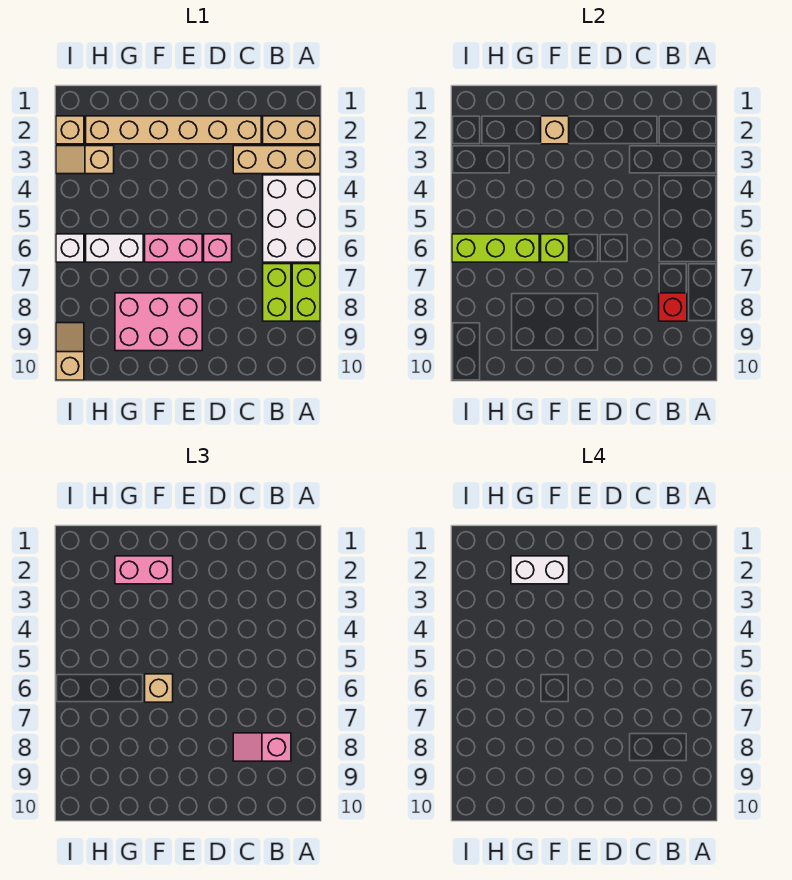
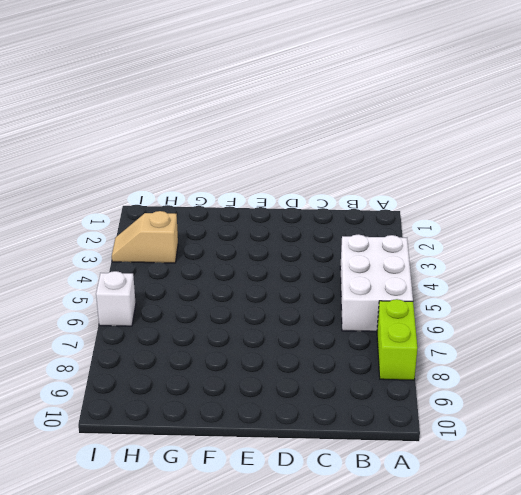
none -> tan 1x2 brick [263,116,320,144]
none -> tan 1x3 brick [233,146,320,174]
none -> lime 1x2 brick [263,264,291,321]

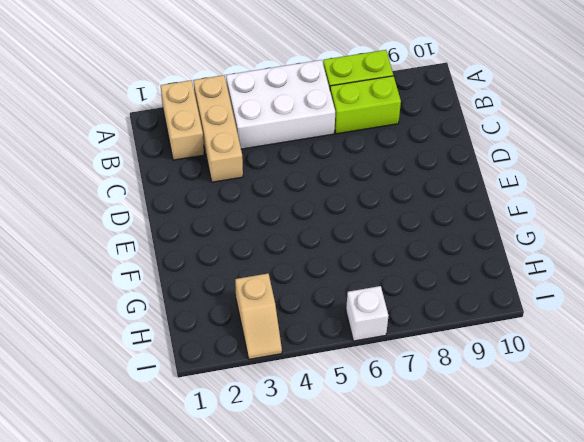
none -> tan 1x6 brick [86,116,261,144]
none -> pink 1x1 brick [204,234,232,262]
none -> pink 1x2 brick [145,234,202,262]

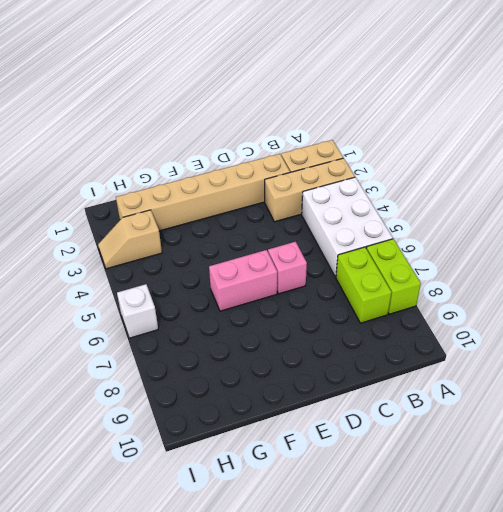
none -> pink 2x3 brick [115,293,202,351]
none -> white 1x2 brick [86,234,143,262]
none -> tan 1x1 brick [56,116,84,144]

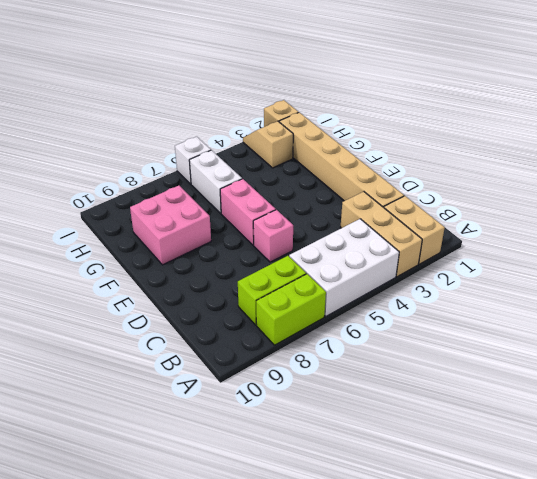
pink 2x2 brick [130,185,211,265] -> pink 2x3 brick [115,293,202,351]
none -> tan 1x2 slope [56,323,84,380]
none -> red 1x1 brick [659,293,687,321]
none -> tan 1x1 brick [541,116,569,144]

